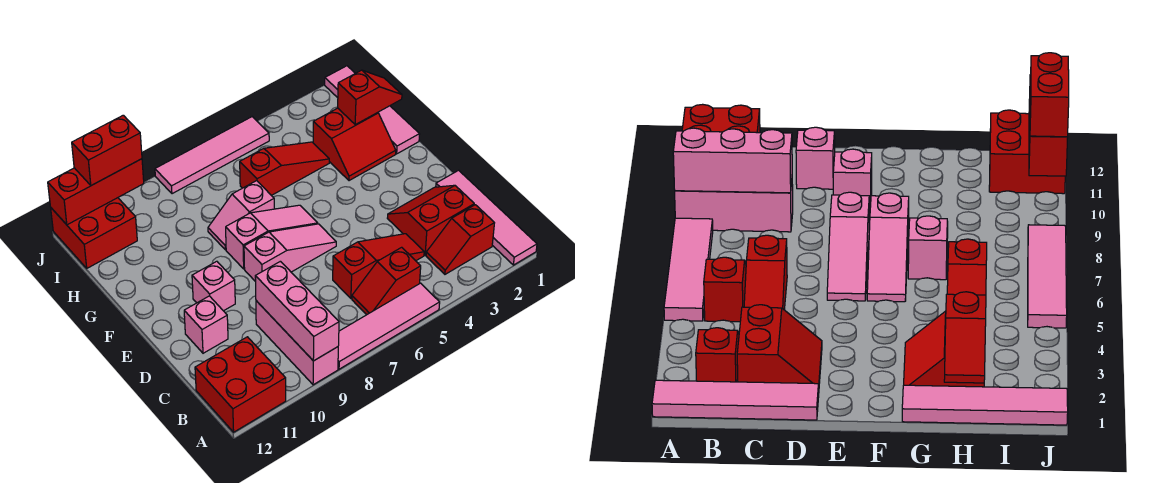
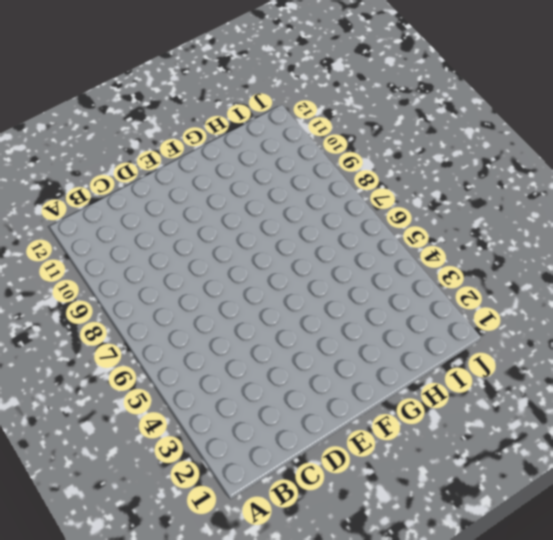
none -> pink 1x4 tile [436,170,537,265]
none -> pink 1x4 tile [338,283,440,369]
none -> pink 1x3 brick [256,301,338,385]

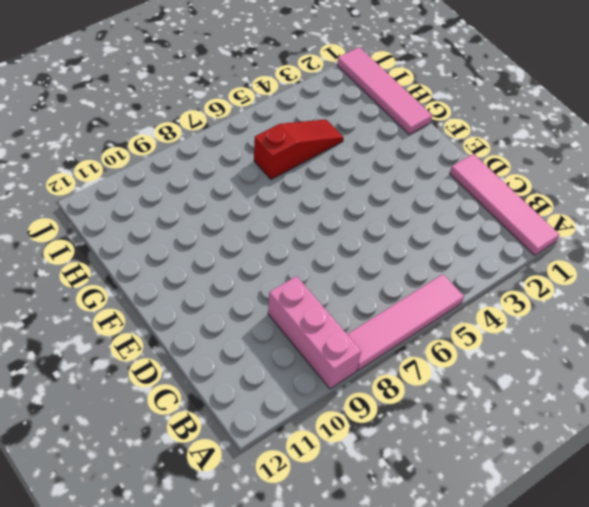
none -> red 2x2 brick [195,337,286,432]
none -> red 1x2 slope [426,205,494,274]
none -> red 1x2 slope [352,247,421,315]

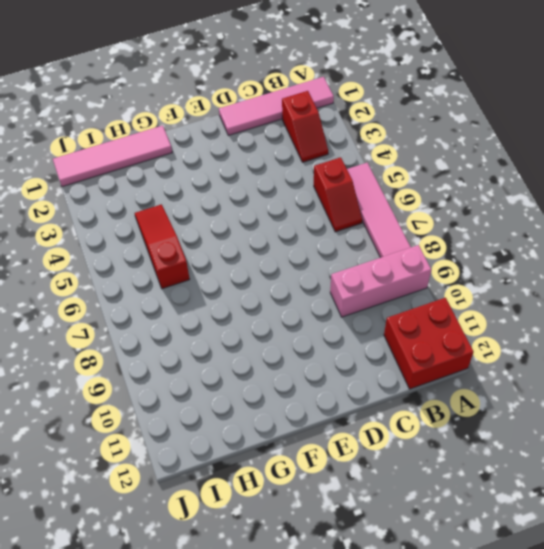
none -> red 2x2 slope [387,185,474,255]
none -> red 1x3 slope [333,234,424,299]
none -> pink 1x1 brick [184,296,228,353]

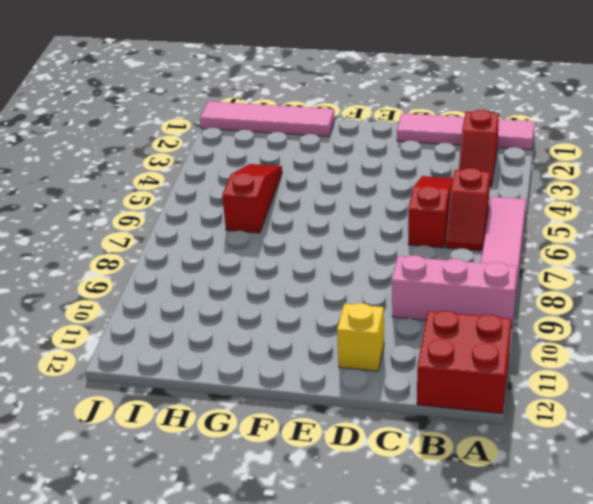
yellow 1x1 brick [337,303,384,371] -> pink 1x1 brick [184,296,228,353]
none -> red 2x2 slope [387,185,474,255]
none -> pink 1x3 slope [244,224,336,282]
none -> pink 1x1 brick [192,261,235,311]

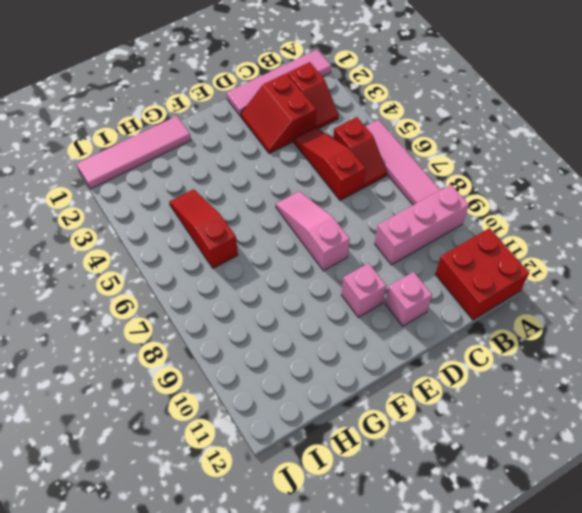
none -> pink 1x3 slope [226,205,318,269]
none -> red 2x2 slope [313,108,396,181]
none -> pink 1x2 slope [208,181,274,250]

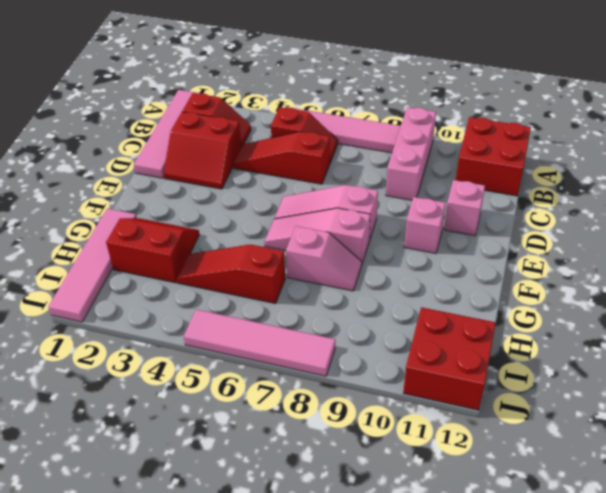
none -> pink 1x3 brick [255,261,339,361]
none -> red 1x2 slope [338,70,402,124]
none -> red 1x3 brick [48,159,144,225]

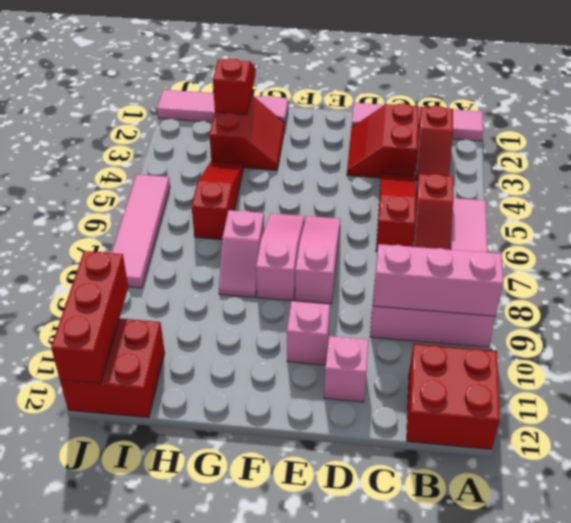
none -> red 1x2 brick [72,115,142,185]

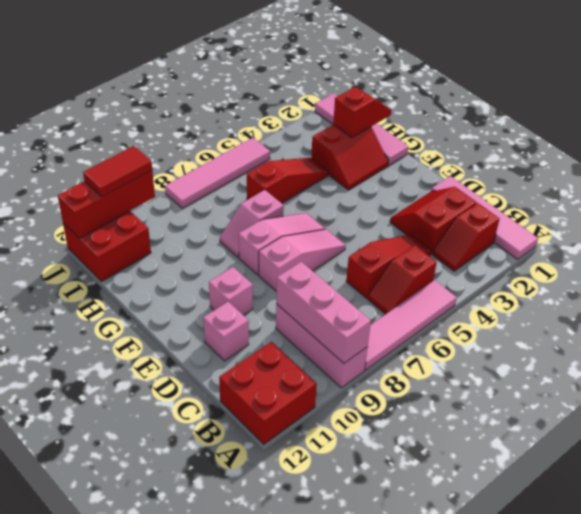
red 1x2 tile [83,146,152,197] -> red 1x2 brick [72,115,142,185]

